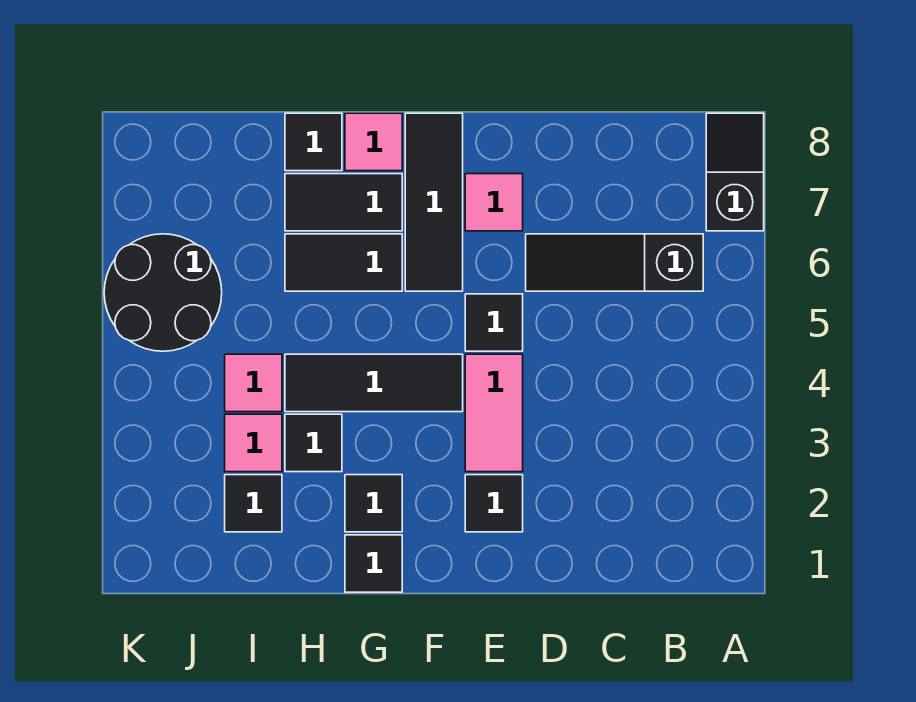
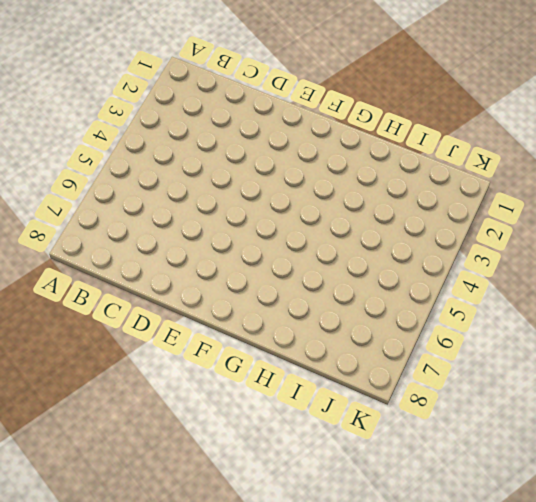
none -> black 1x2 slope [706,113,764,231]
none -> black 1x3 slope [526,234,703,291]
none -> black 1x1 tile [465,475,523,532]

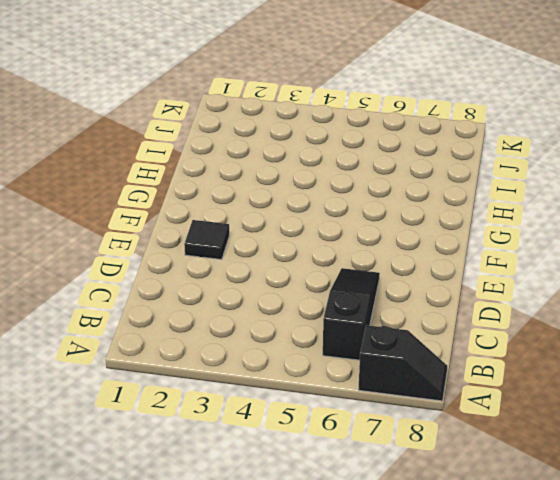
none -> pink 1x2 tile [465,354,523,472]
none -> black 1x1 tile [465,294,523,351]
none -> pink 1x1 tile [465,174,523,231]

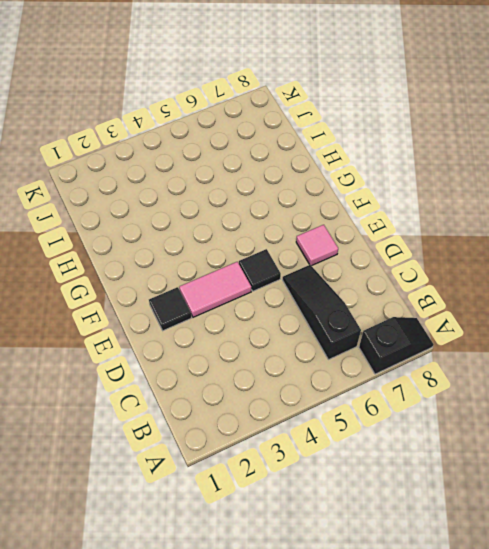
none -> black 1x3 tile [285,354,463,412]
none -> black 1x3 tile [405,113,463,291]
none -> black 1x1 tile [345,535,402,592]

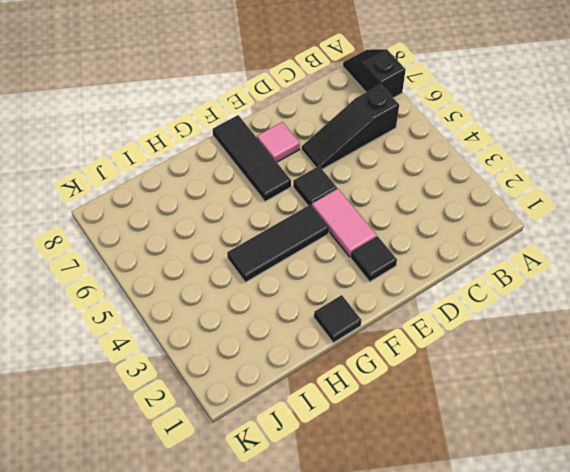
none -> black 1x1 tile [345,475,402,532]
none -> black 1x2 tile [285,234,402,291]
none -> black 1x2 tile [285,174,402,231]

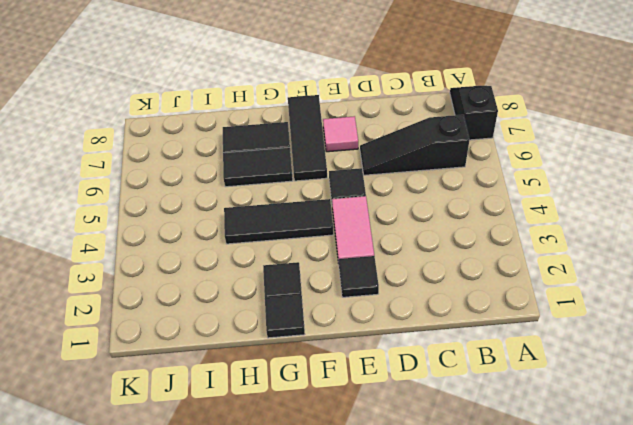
none -> pink 1x1 tile [345,113,402,171]
none -> black 1x1 tile [285,414,342,472]
none -> black 1x1 tile [285,113,342,171]

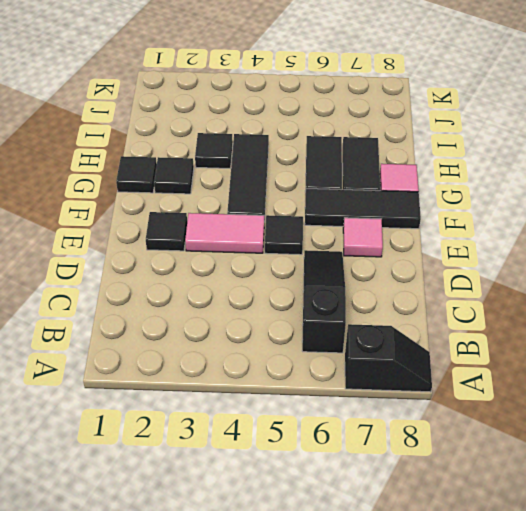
none -> black 1x1 tile [285,113,342,171]
none -> black 1x1 tile [225,475,282,532]
none -> pink 1x1 tile [225,414,282,472]

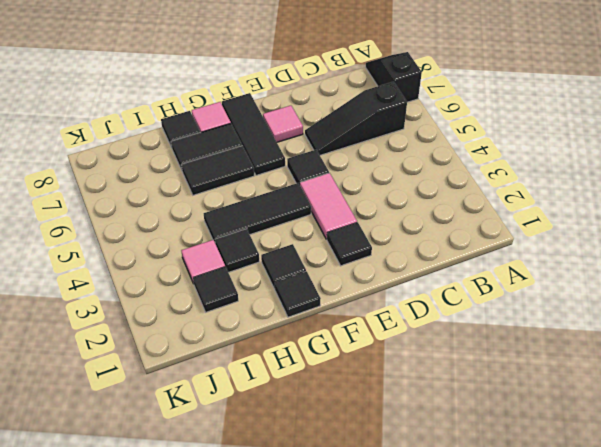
none -> pink 1x1 tile [225,354,282,412]
none -> black 2x2 round brick [104,234,222,351]

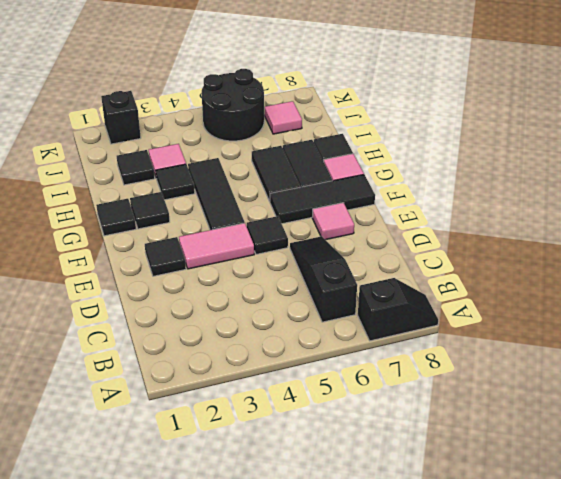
pink 1x1 tile [265,101,302,134] -> pink 1x1 tile moved to [225,354,282,412]
black 1x1 brick [101,91,141,144] -> none

